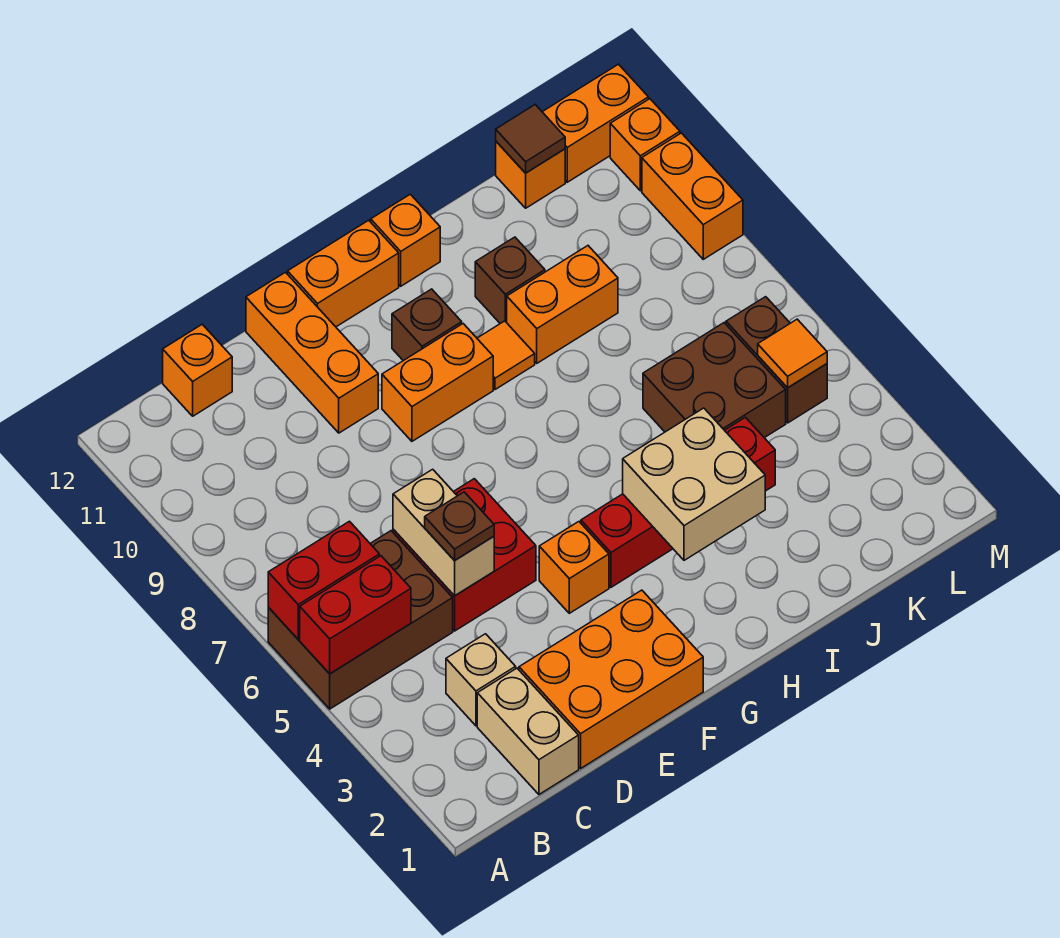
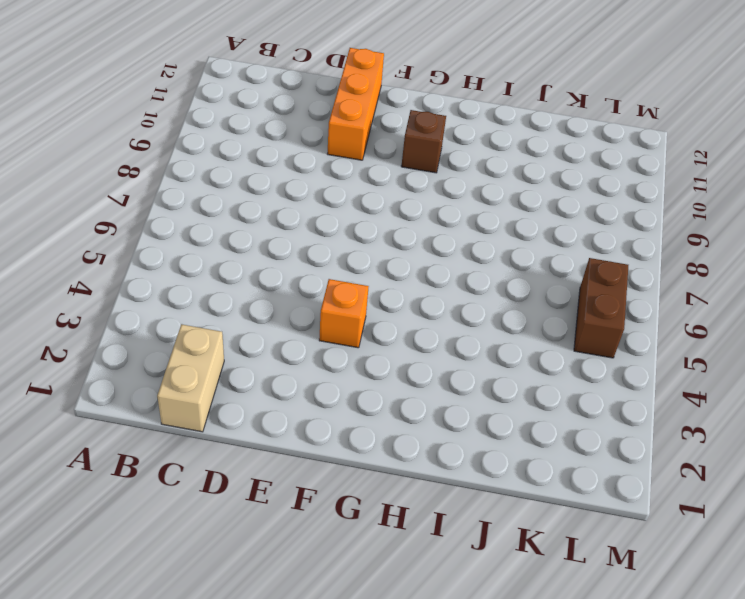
none -> brown 2x3 brick [268,531,453,709]
none -> tan 1x1 brick [446,634,516,726]
none -> orange 1x1 brick [163,324,232,416]

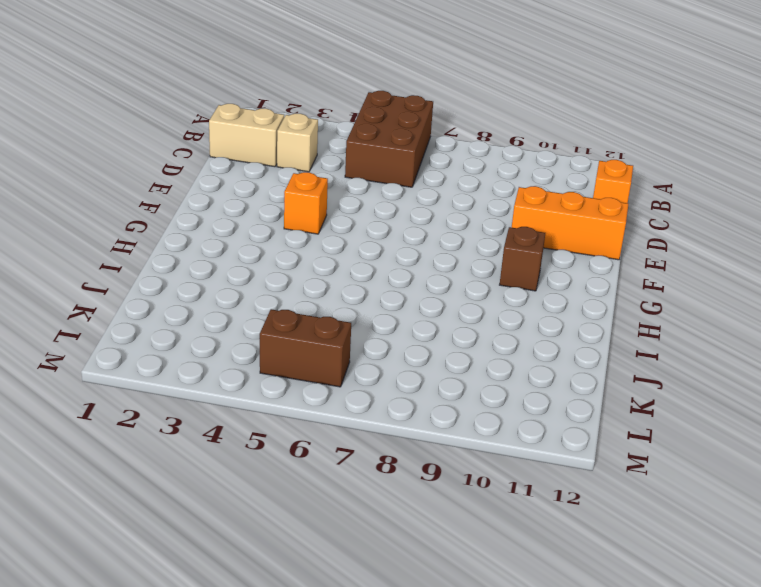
none -> orange 2x3 brick [519,590,703,768]
none -> red 2x2 brick [393,479,536,631]
none -> orange 1x2 brick [382,324,493,441]

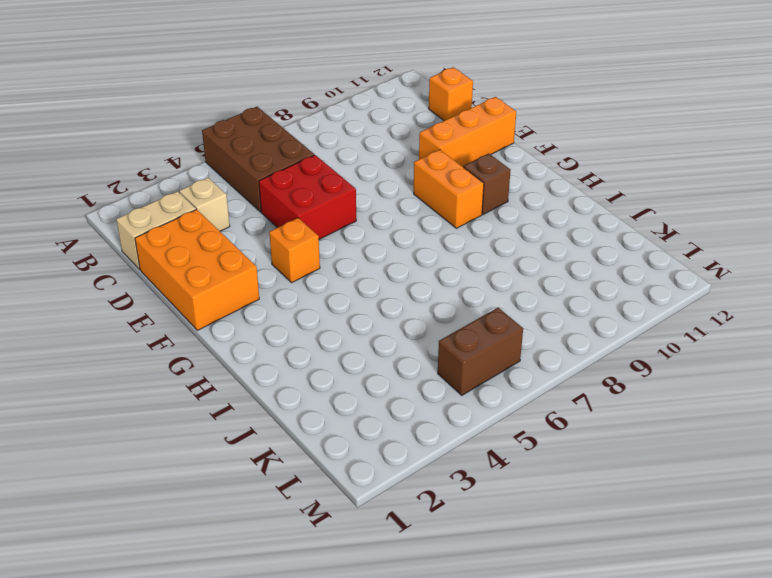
none -> orange 1x2 brick [288,220,399,327]
none -> red 1x4 brick [581,417,775,587]
none -> orange 1x1 tile [477,321,535,390]

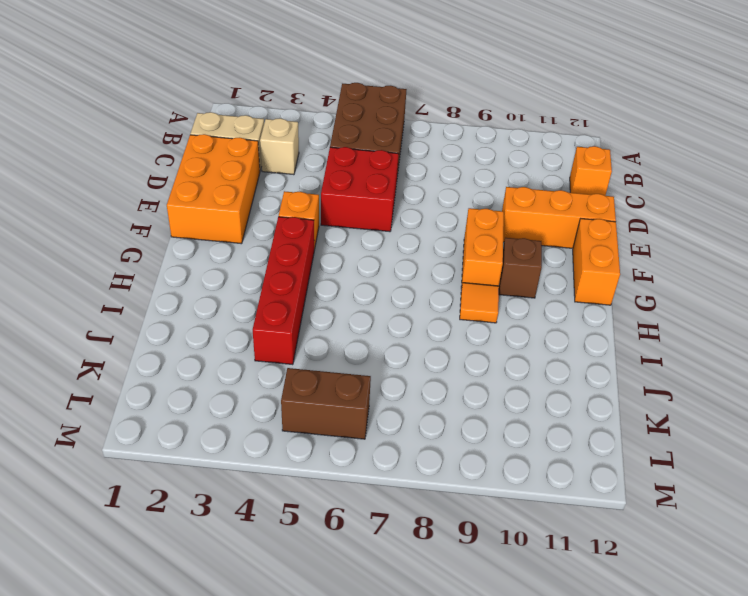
none -> orange 1x1 brick [371,194,440,286]
none -> orange 1x2 brick [507,246,618,363]
none -> brown 1x1 brick [475,237,545,324]

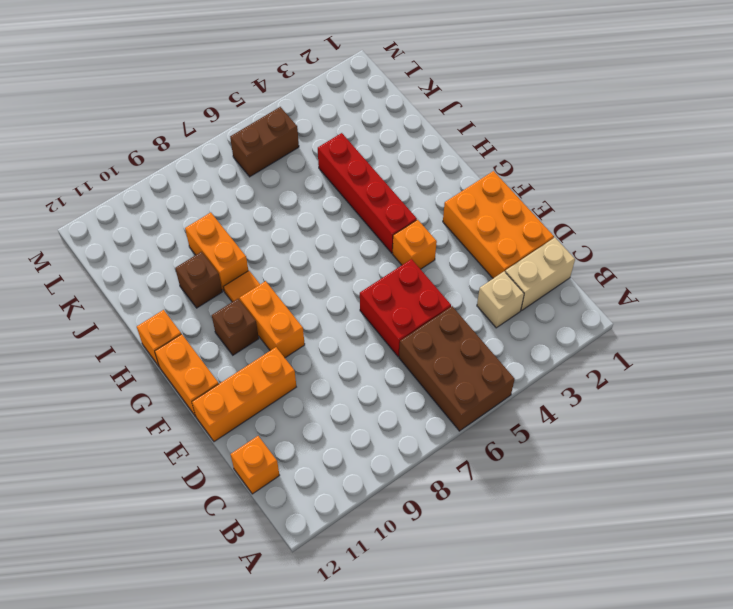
none -> brown 2x2 brick [643,323,786,438]
none -> orange 1x1 brick [496,142,565,208]
none -> orange 1x2 brick [543,64,648,182]

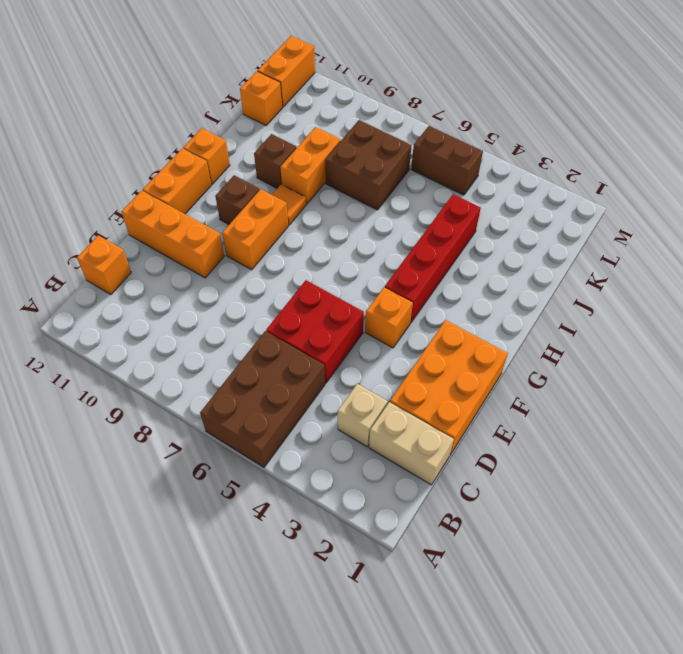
brown 2x2 brick [325,120,412,210] -> brown 2x2 brick moved to [643,323,786,438]
none -> orange 1x2 brick [642,133,743,259]
none -> orange 1x1 brick [610,99,680,191]
none -> red 1x2 brick [300,556,411,674]

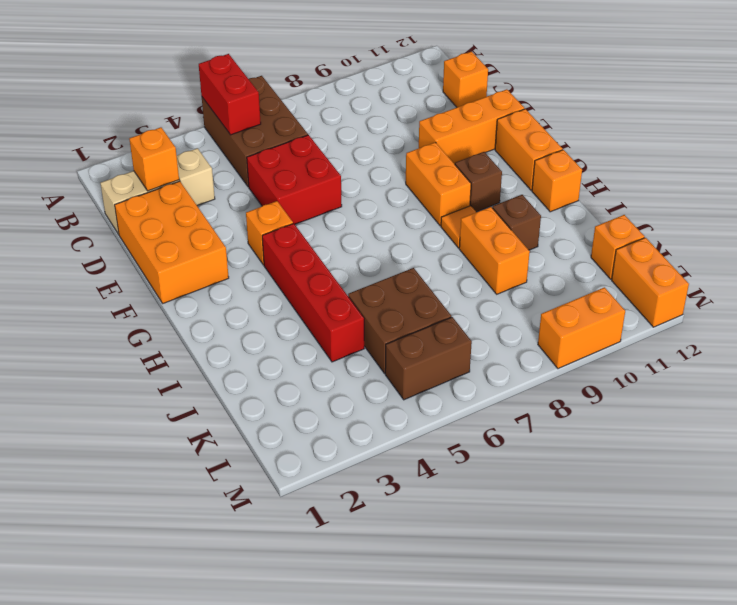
orange 1x1 brick [129,127,179,191] -> orange 1x1 brick moved to [610,99,680,191]
none -> red 1x2 brick [268,521,379,639]
none -> tan 1x2 brick [393,469,494,596]
none -> tan 2x2 brick [623,408,765,560]

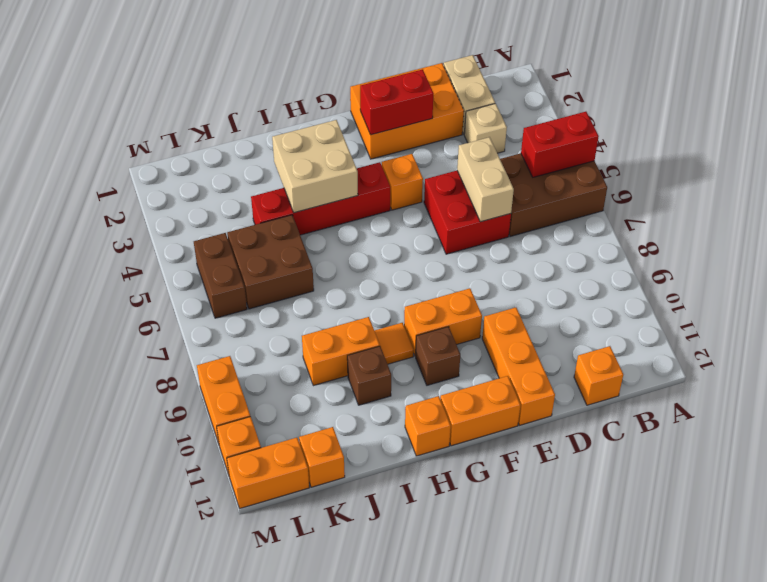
red 1x2 brick [360,70,433,135] -> red 1x2 brick moved to [268,521,379,639]
none -> brown 1x1 tile [496,105,565,173]
none -> orange 1x1 tile [758,319,827,388]
none -> brown 1x1 plate [425,492,494,561]

